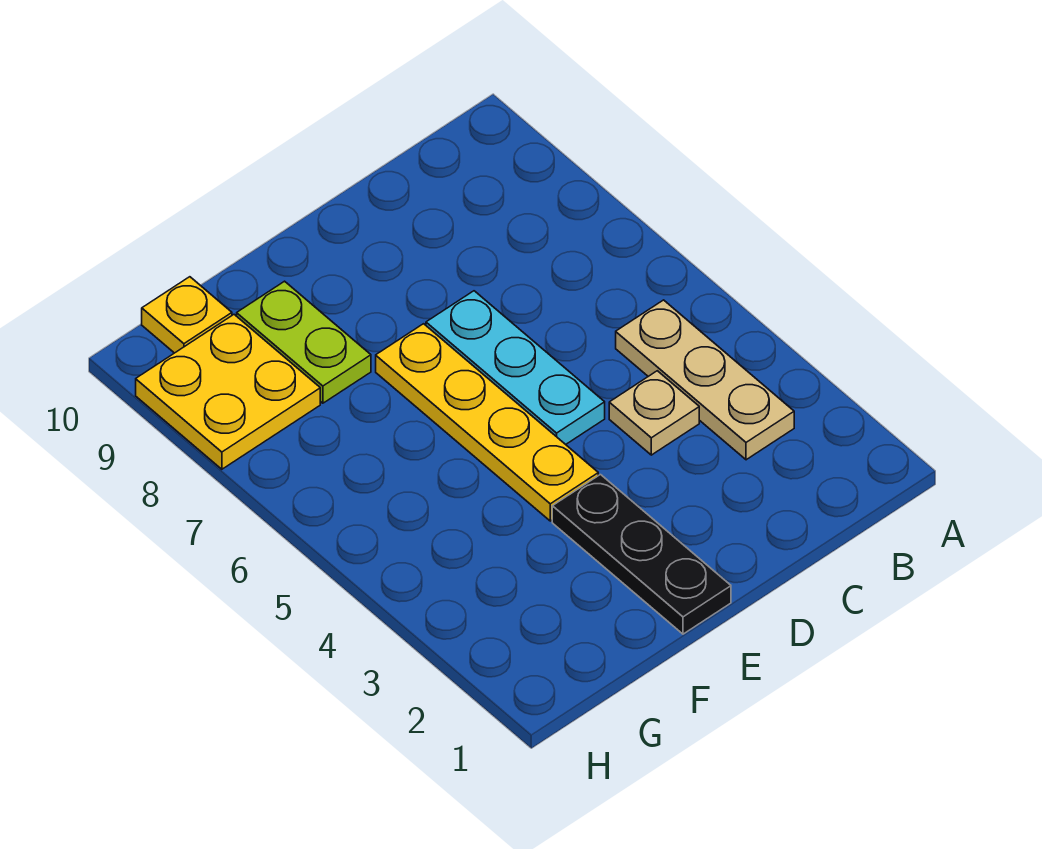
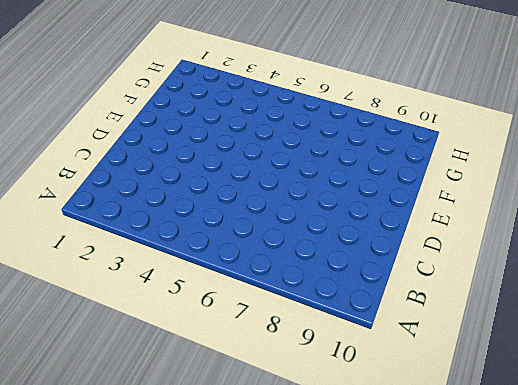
none -> tan 1x3 plate [616,300,794,460]
none -> tan 1x1 plate [609,371,699,455]

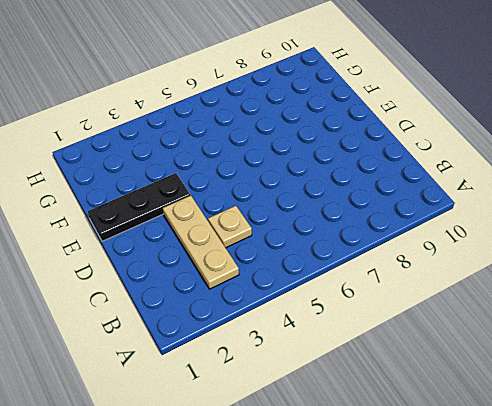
tan 1x3 plate [163,195,239,289] -> tan 1x3 plate turned to [616,300,794,460]
none -> cyan 1x3 plate [426,291,605,444]
none -> yellow 1x4 plate [376,324,598,521]

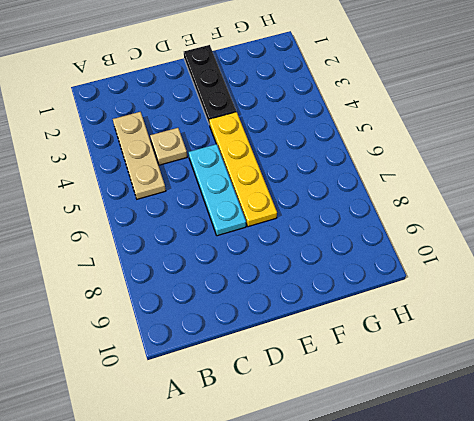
none -> lime 1x2 plate [237,281,371,403]
none -> yellow 2x2 plate [136,315,320,469]

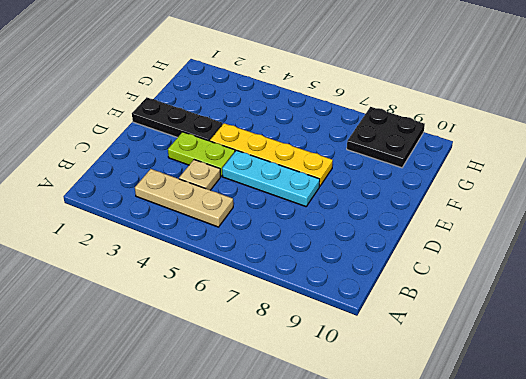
lime 1x2 plate [168,132,235,176] -> lime 1x2 plate moved to [237,281,371,403]
black 2x2 plate [347,107,425,168] -> yellow 2x2 plate [136,315,320,469]
none -> yellow 1x1 plate [142,277,232,353]

